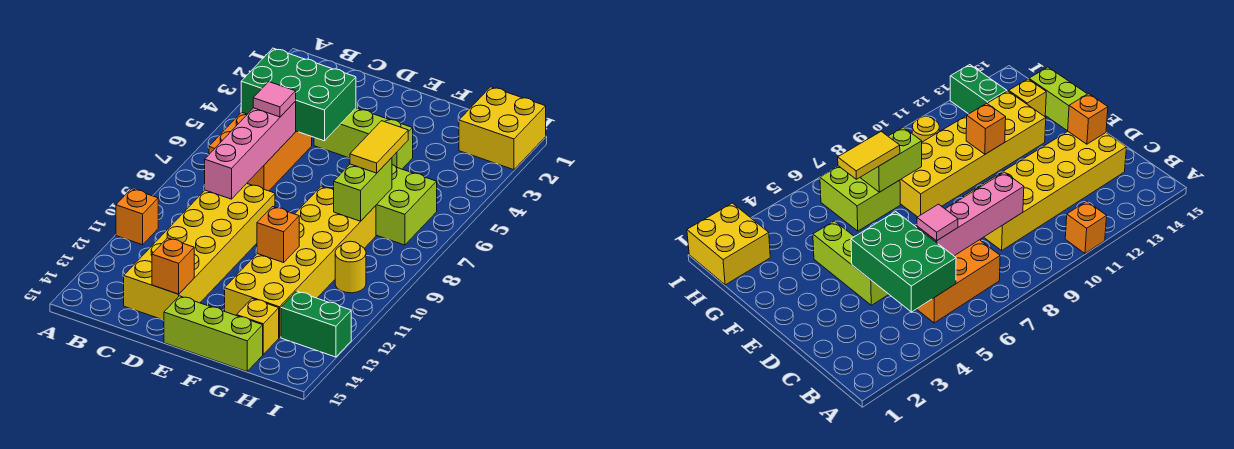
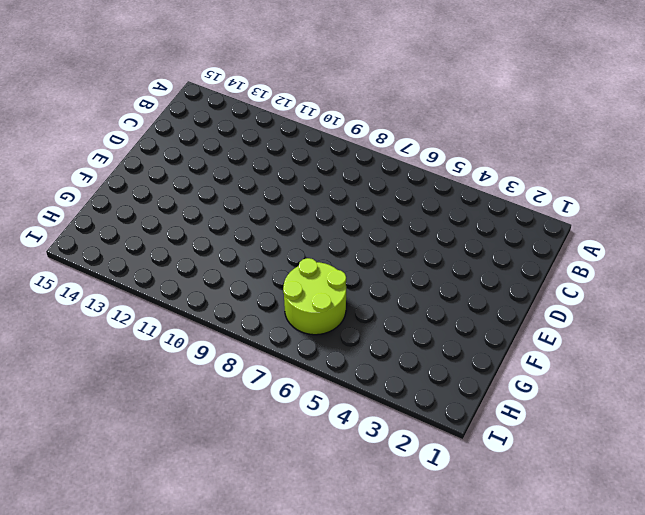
lime 2x2 round brick [283,258,346,335] -> lime 2x2 brick [376,165,437,245]
none -> orange 1x1 brick [116,189,158,245]
none -> orange 2x3 brick [209,112,312,191]
none -> yellow 2x6 brick [124,184,275,320]

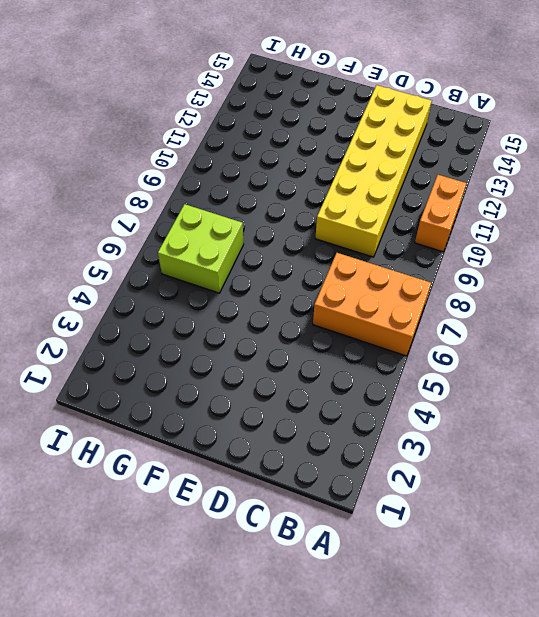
orange 2x3 brick [313,253,431,356] -> orange 2x3 brick turned to [209,112,312,191]
orange 1x2 brick [415,175,467,252] -> orange 1x1 brick [116,189,158,245]
none -> lime 1x3 brick [314,108,413,169]
none -> lime 1x3 brick [164,296,263,371]
none -> yellow 2x6 brick [225,187,376,338]

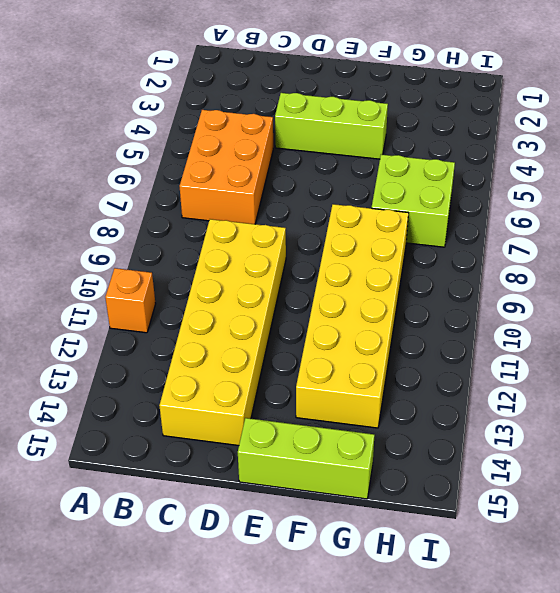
none -> yellow 1x1 brick [237,299,279,354]
none -> yellow 2x2 brick [459,87,546,170]
none -> yellow 1x1 round brick [335,241,366,293]

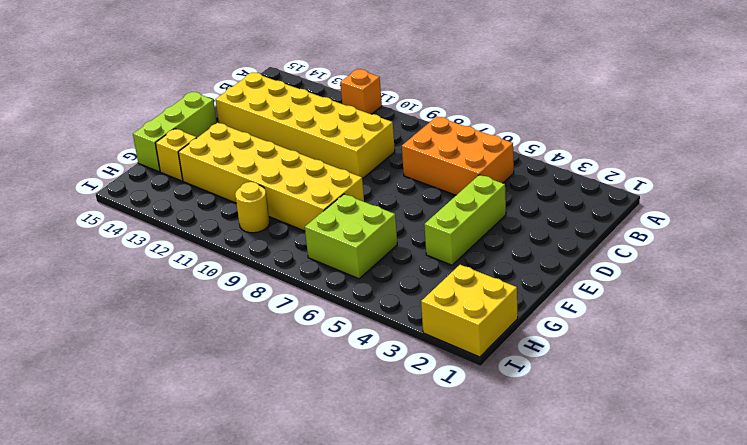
none -> green 1x2 brick [281,291,351,357]
none -> green 2x3 brick [241,48,356,141]
none -> pink 1x4 brick [205,102,296,199]

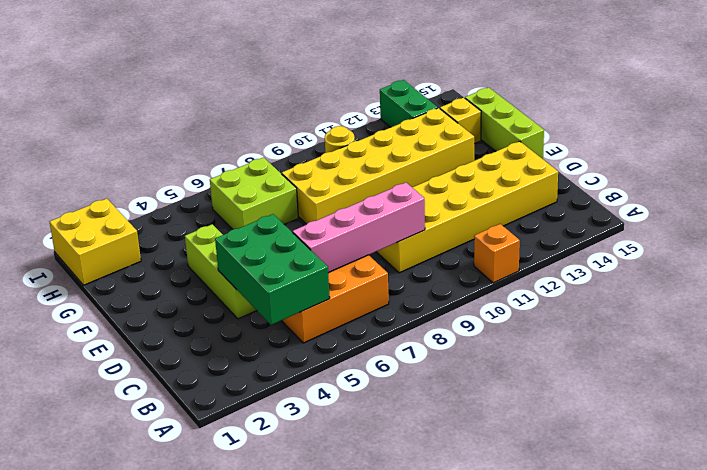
none -> orange 1x1 brick [152,238,194,294]
none -> orange 1x1 brick [257,207,299,263]
none -> lime 1x2 brick [334,158,392,221]

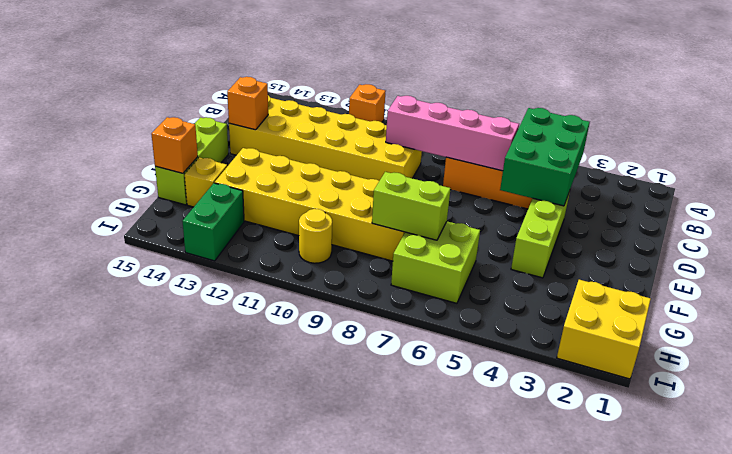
orange 1x1 brick [151,117,198,173] -> orange 1x1 brick moved to [257,207,299,263]
none -> pink 1x1 tile [253,82,296,117]
none -> yellow 1x2 tile [350,121,408,173]

